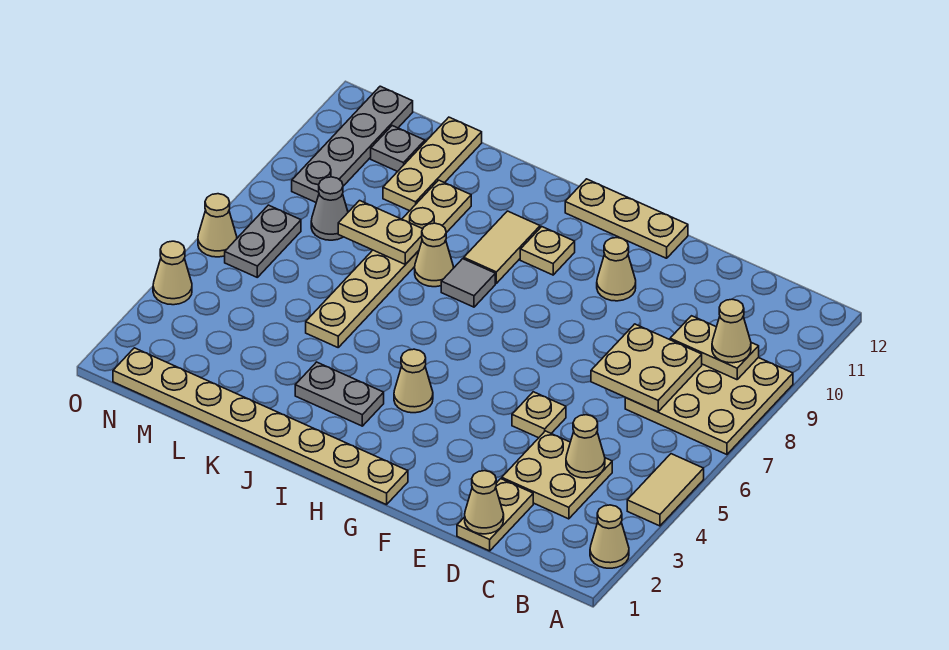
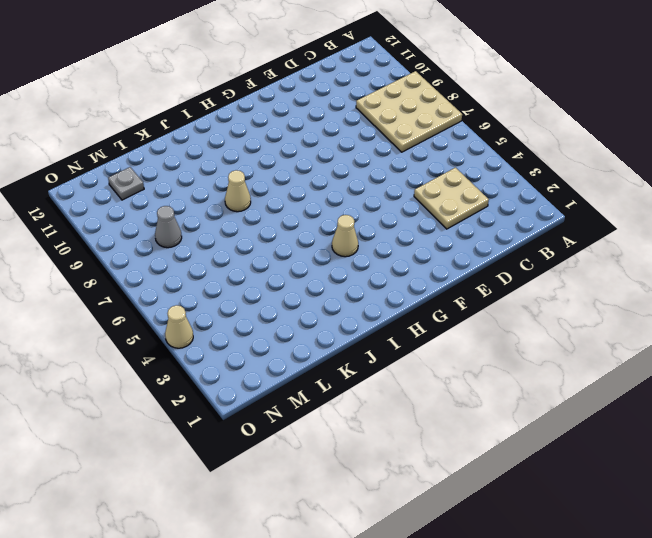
none -> tan 1x1 cone [590,505,629,568]
none -> tan 1x2 tile [627,454,704,526]
none -> tan 1x2 plate [457,479,533,551]

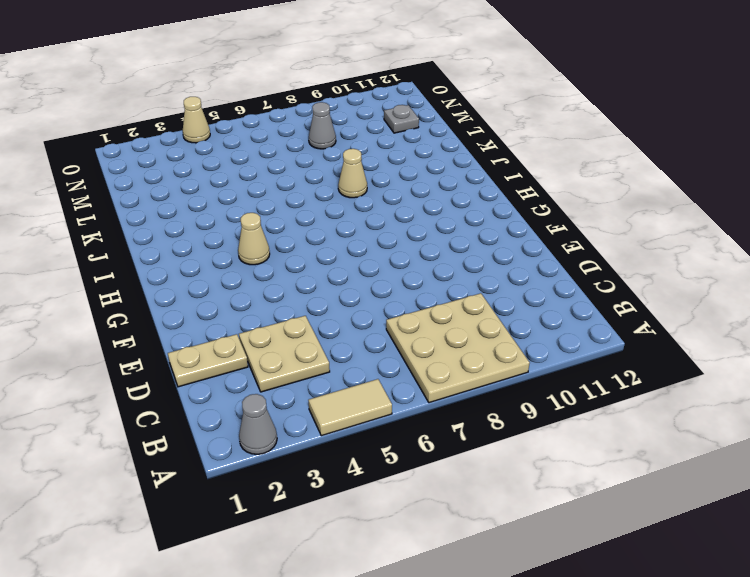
grey 1x1 cone [239,394,277,454] -> tan 1x1 cone [590,505,629,568]
none -> tan 1x1 plate [512,392,566,438]
none -> tan 1x1 cone [597,238,636,301]
none -> tan 1x3 plate [565,179,688,258]

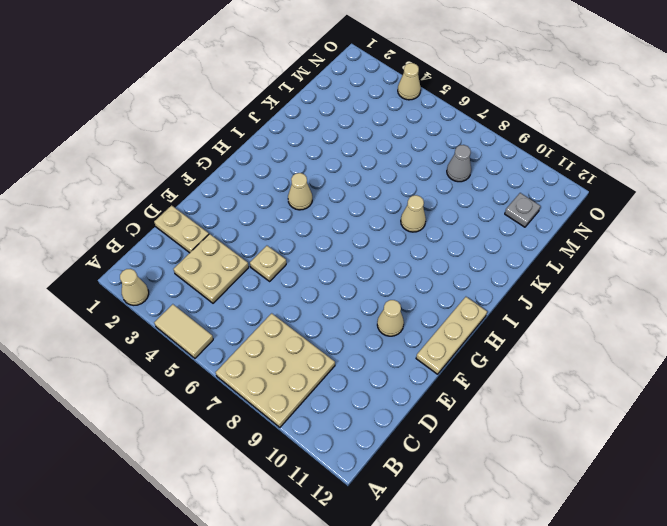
none -> tan 1x8 plate [113,348,408,505]
none -> tan 1x1 plate [520,227,575,275]
none -> grey 1x2 plate [295,362,384,426]

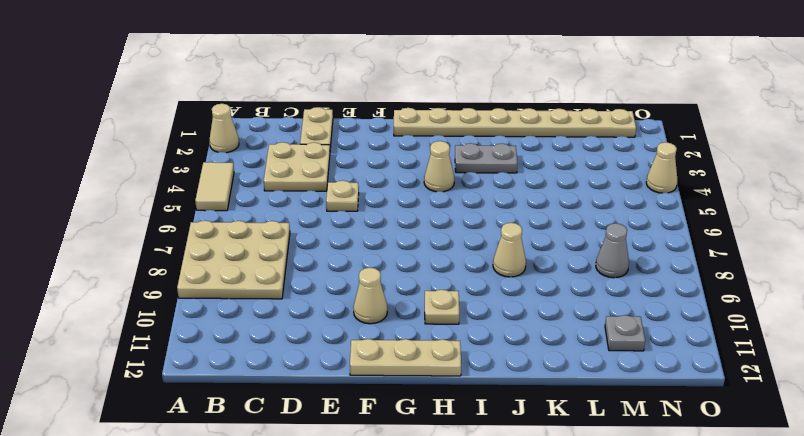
none -> grey 1x1 tile [441,259,495,307]
none -> tan 1x2 tile [464,211,540,283]
none -> tan 1x6 plate [306,180,471,347]

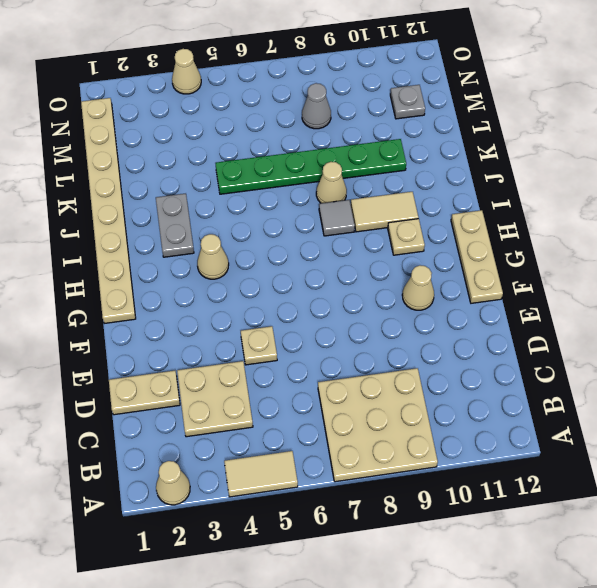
green 1x6 plate [215,139,406,194] -> tan 1x6 plate [306,180,471,347]
none -> tan 1x3 plate [383,117,482,211]
none -> grey 1x2 plate [225,205,301,277]
none -> grey 1x4 plate [292,86,413,202]

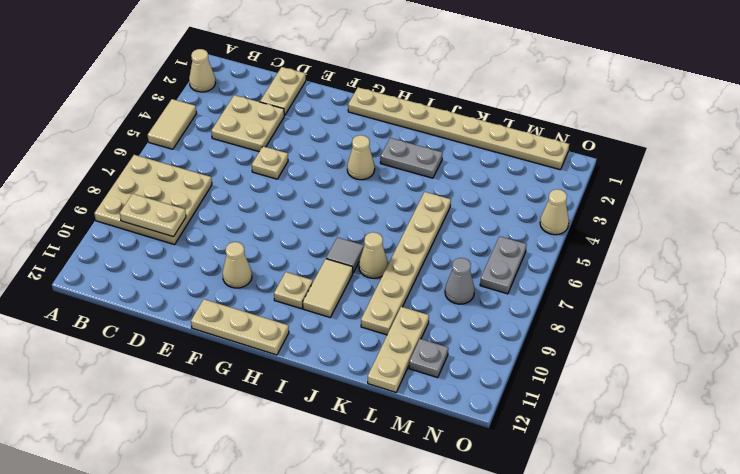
none -> grey 1x4 plate [292,86,413,202]
none -> tan 1x1 cone [198,194,237,257]
none -> tan 1x1 cone [566,415,605,478]

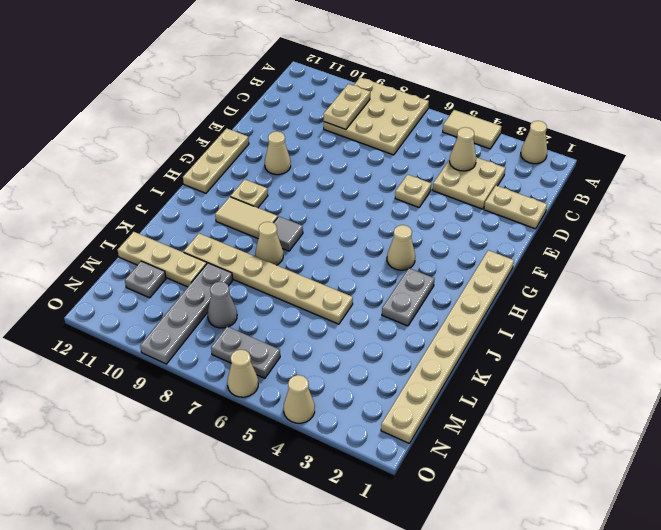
grey 1x4 plate [140,263,233,364] -> grey 1x4 plate turned to [292,86,413,202]
none -> tan 2x2 plate [591,324,702,412]
none -> tan 1x1 cone [465,471,504,534]
none -> tan 1x2 plate [338,201,423,264]

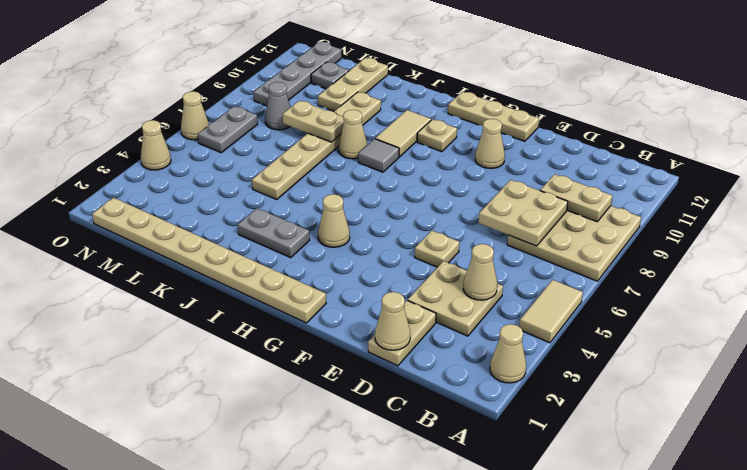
none -> tan 1x1 cone [712,299,751,363]

